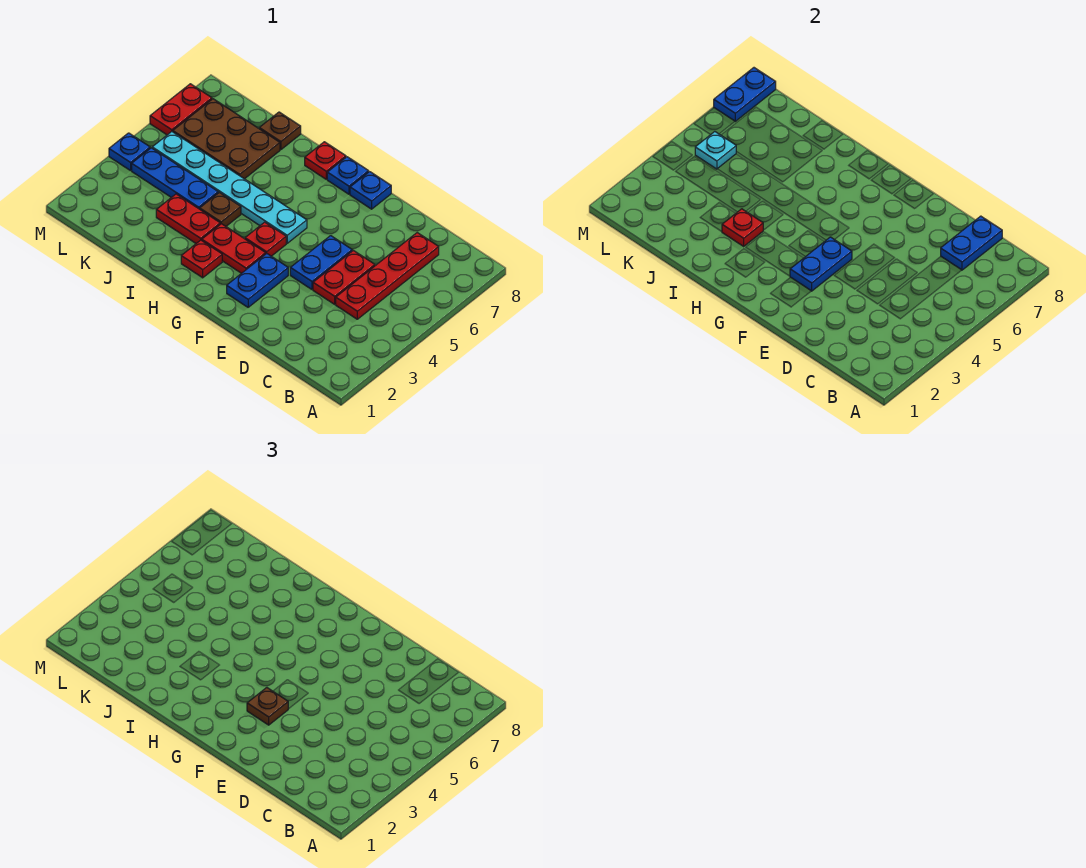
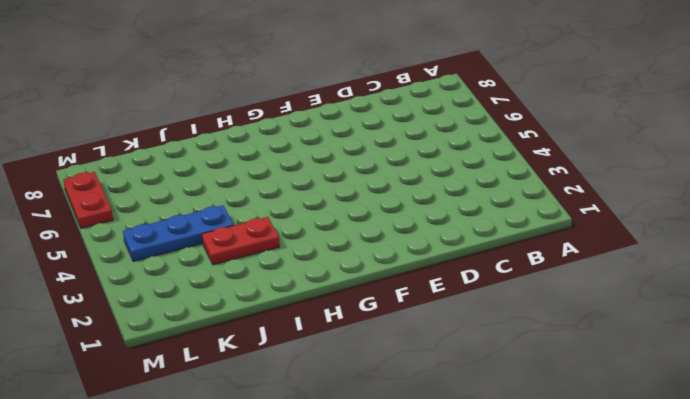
none -> red 1x4 plate [336,233,439,319]
none -> red 1x2 plate [313,250,375,304]
none -> blue 1x2 plate [290,236,352,289]

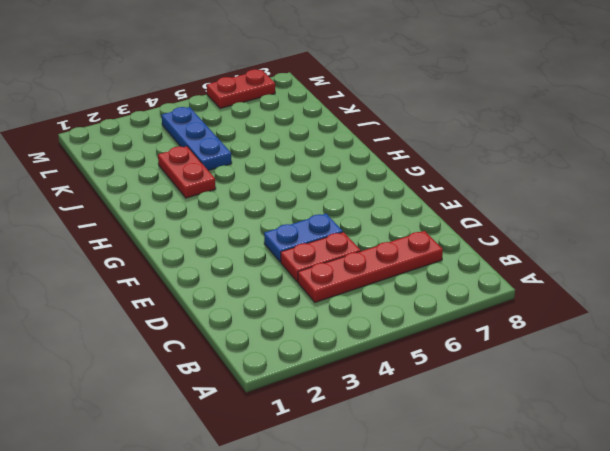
none -> blue 1x2 plate [227,254,288,307]
none -> blue 1x1 plate [350,172,391,209]
none -> red 1x2 plate [202,224,266,273]

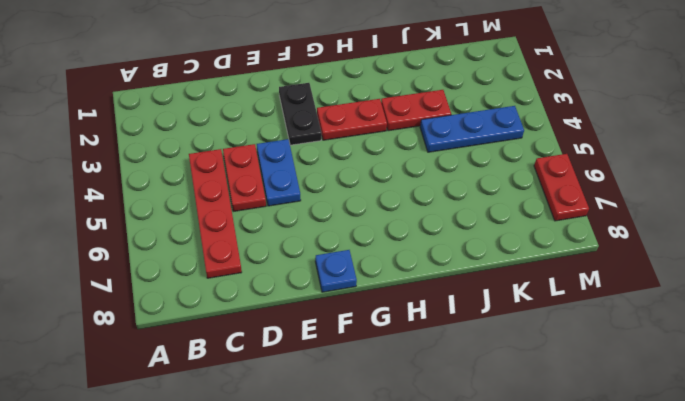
black 1x2 plate [279,83,322,145] -> blue 1x2 plate [227,254,288,307]
none -> red 1x1 plate [245,222,286,256]
none -> cyan 1x6 plate [152,132,307,243]
none -> blue 1x1 plate [327,157,369,194]

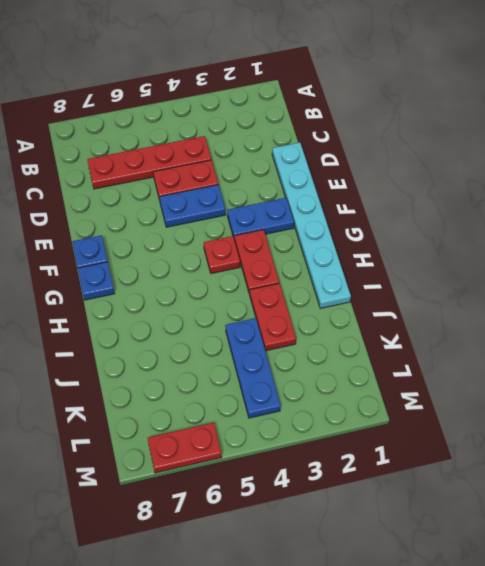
cyan 1x6 plate [272,143,351,308] -> cyan 1x6 plate moved to [152,132,307,243]
none -> red 1x1 plate [181,240,222,278]
none -> red 1x1 plate [305,142,346,179]
none -> brown 1x1 plate [200,192,241,226]

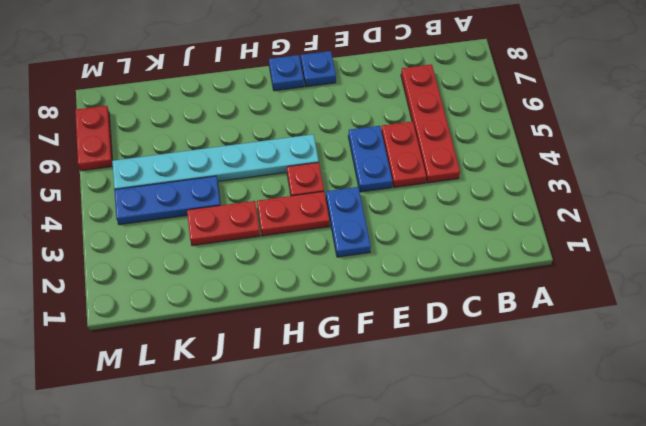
none -> red 1x1 plate [181,240,222,278]
none -> red 1x1 plate [305,142,346,179]
none -> brown 1x1 plate [200,192,241,226]

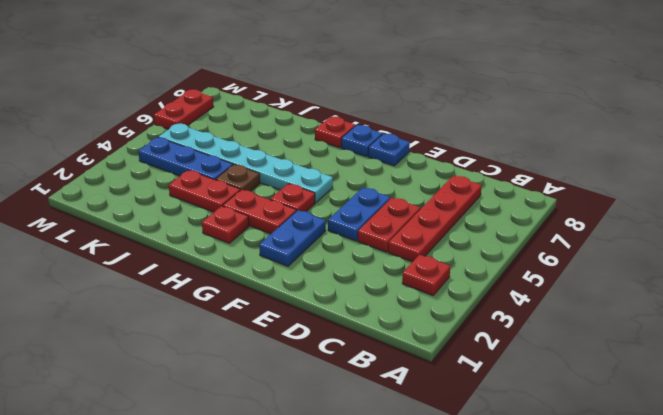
red 1x1 plate [402,255,450,295] -> red 1x1 plate moved to [722,209,763,246]
none -> brown 2x3 plate [173,99,280,179]
none -> brown 1x1 plate [259,112,301,150]
none -> blue 1x1 plate [109,133,150,171]

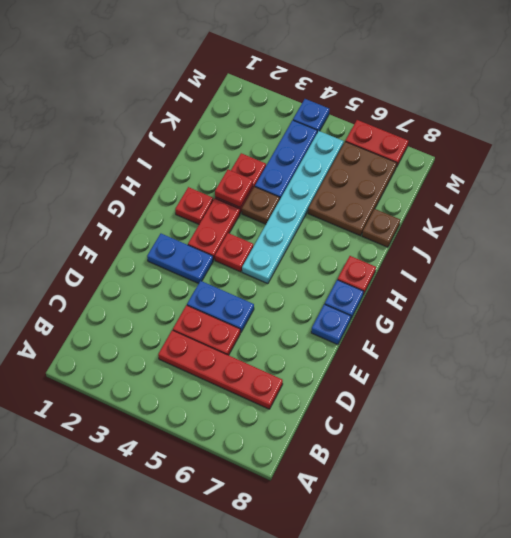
none -> blue 1x2 plate [941,216,1002,270]
none -> blue 1x2 plate [790,237,852,291]
none -> cyan 1x1 plate [695,132,736,169]

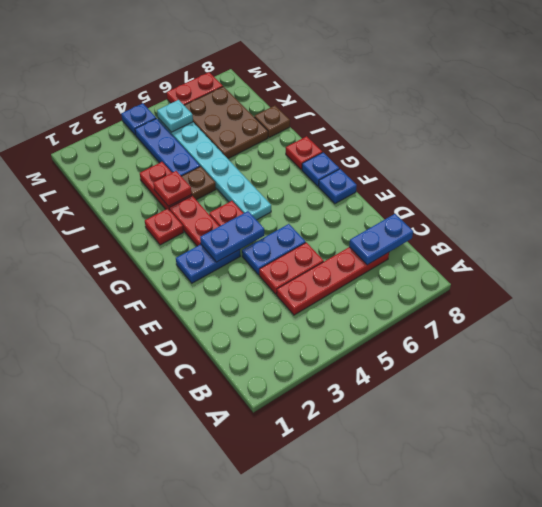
none -> blue 1x2 plate [714,68,776,121]
none -> brown 1x1 plate [247,688,288,725]

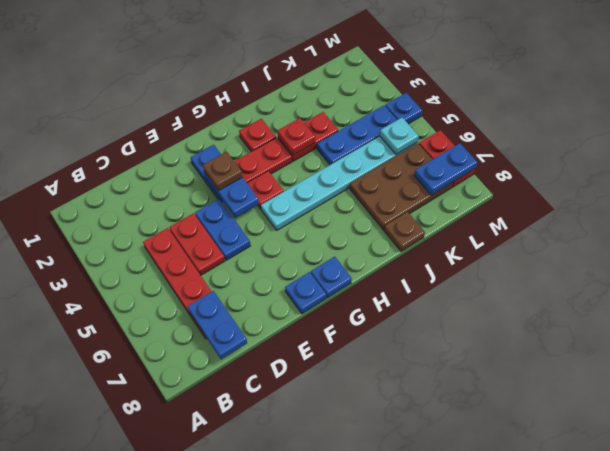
blue 1x2 plate [414,143,477,195] -> blue 1x2 plate turned to [714,68,776,121]
none -> red 1x1 plate [305,142,346,179]
none -> brown 1x1 plate [200,192,241,226]

